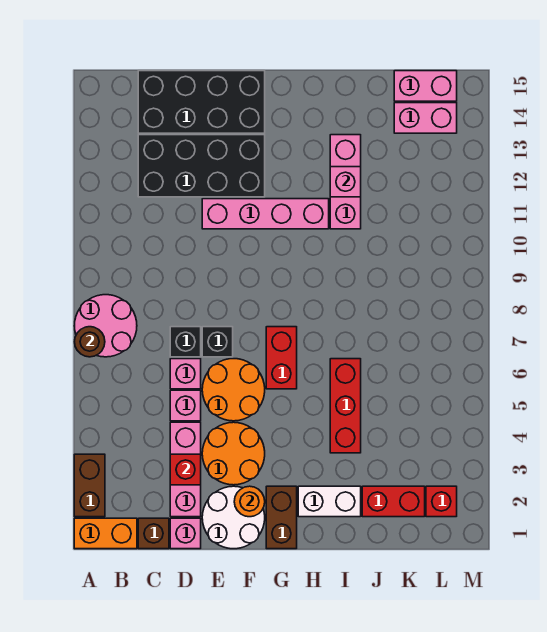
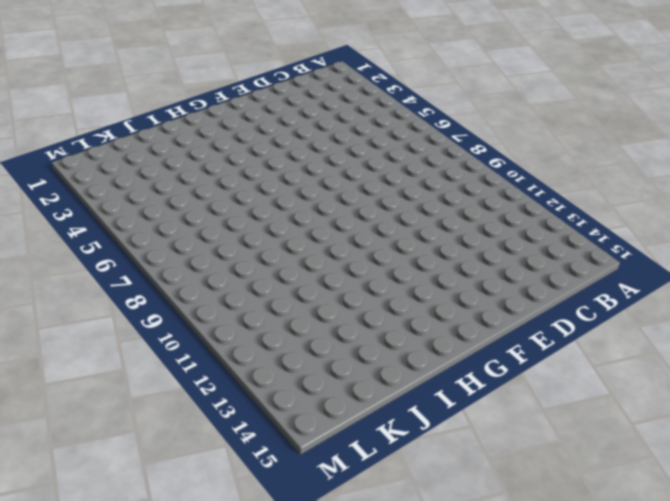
none -> orange 1x2 brick [74,518,137,549]
none -> brown 1x2 brick [74,454,105,517]
none -> pink 2x2 round brick [74,295,137,357]

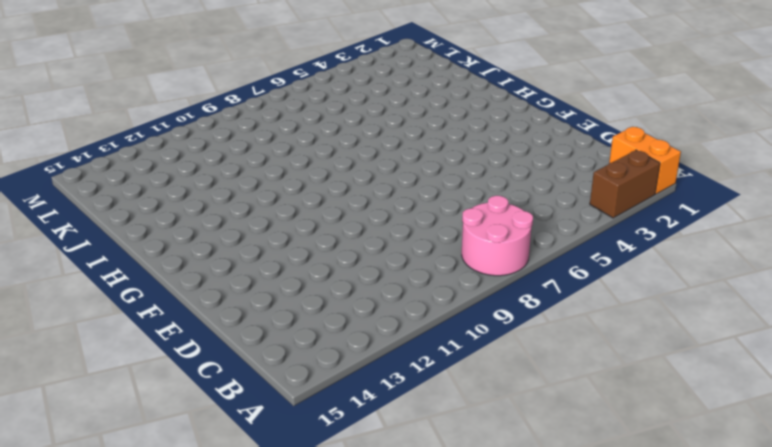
none -> brown 1x1 brick [138,518,169,549]
none -> black 2x4 brick [138,135,265,197]
none -> black 2x4 brick [138,71,265,133]

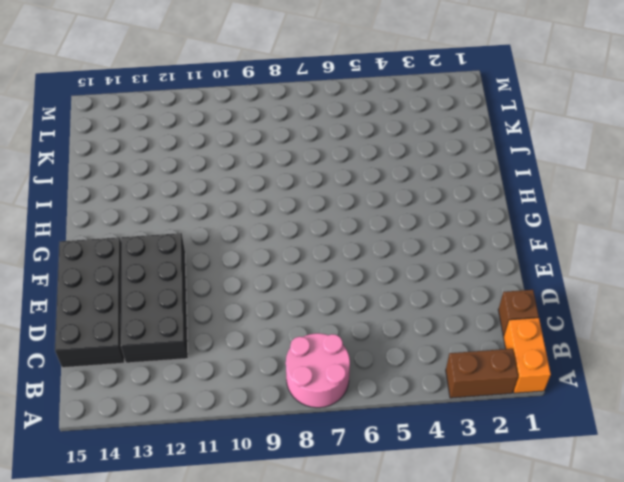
none -> pink 1x1 brick [170,518,201,549]
none -> pink 1x3 brick [170,422,201,517]
none -> pink 1x1 brick [170,390,201,421]

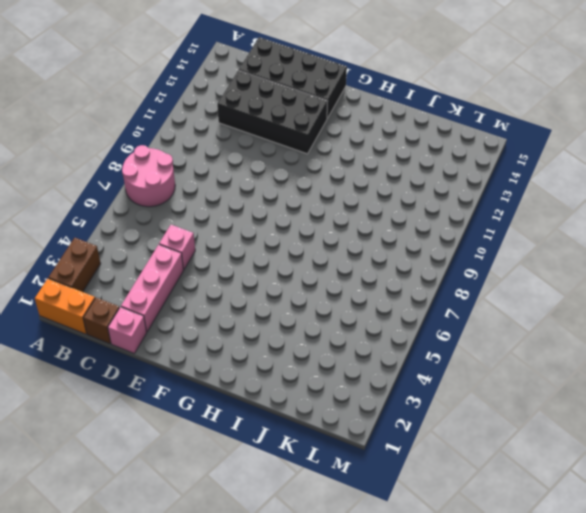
none -> pink 1x1 brick [170,359,201,389]
none -> black 1x1 brick [170,327,201,357]
none -> white 2x2 round brick [202,486,265,549]

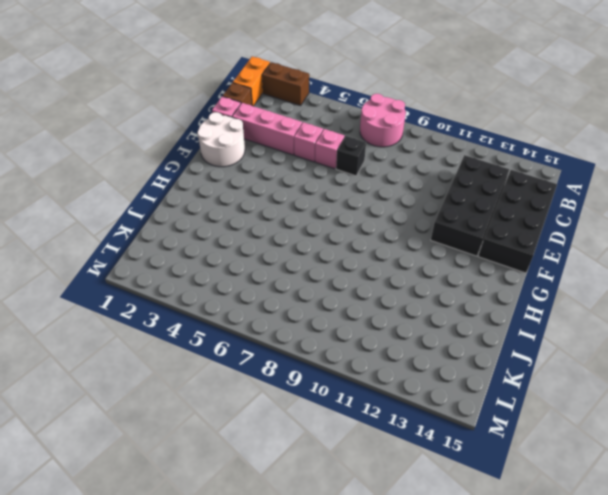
none -> orange 2x2 round brick [202,422,265,485]
none -> orange 2x2 round brick [202,359,265,421]
none -> black 1x1 brick [202,327,233,357]

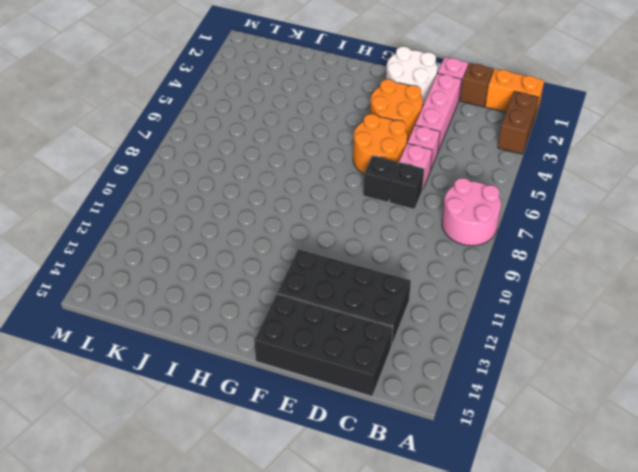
none -> pink 1x4 brick [202,199,329,229]
none -> brown 1x2 brick [266,486,297,549]
none -> red 1x2 brick [266,327,297,389]

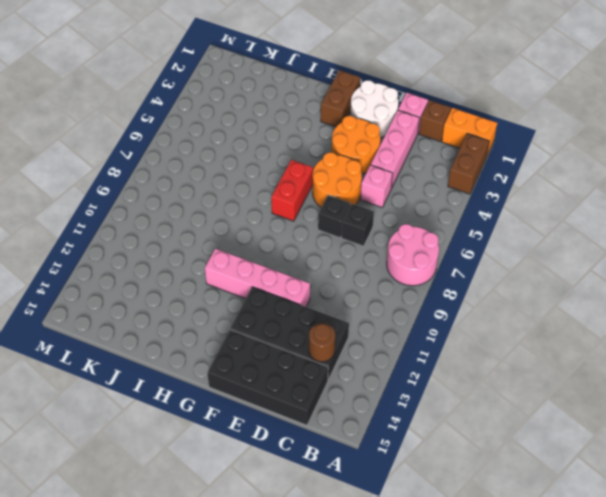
brown 1x1 round brick [309,323,335,362] -> brown 1x1 round brick moved to [75,327,105,357]
none -> pink 1x1 brick [170,359,201,389]
none -> white 1x2 brick [298,486,361,517]
none -> red 1x3 brick [330,359,361,453]

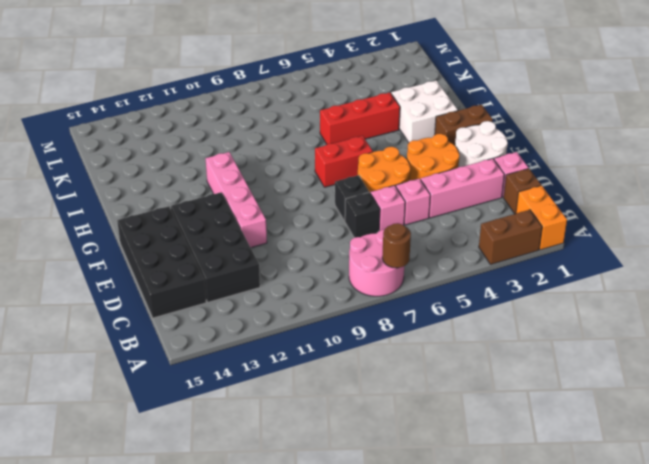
white 2x2 brick [391,81,458,142] -> white 1x2 brick [298,486,361,517]
none -> pink 1x3 brick [330,135,361,229]
none -> red 1x2 brick [362,486,425,517]
none -> pink 1x2 brick [394,103,457,133]

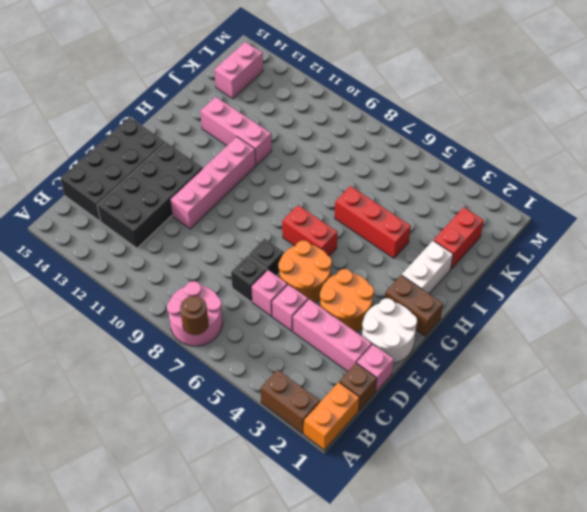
none -> pink 1x2 brick [394,71,457,101]
none -> red 1x1 brick [426,486,457,517]
none -> red 1x1 brick [170,454,201,485]

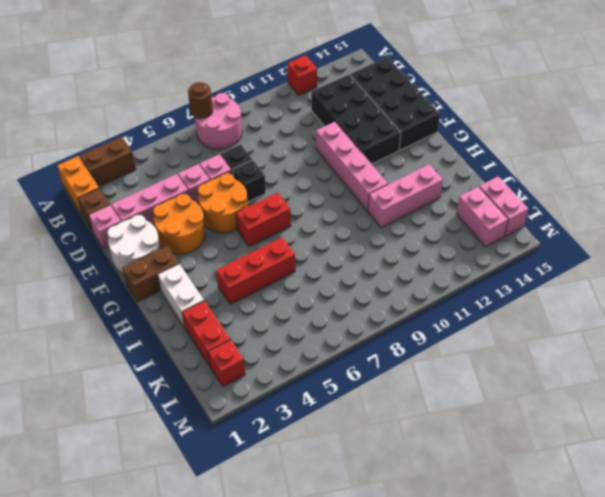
red 1x1 brick [287,55,317,95] -> red 1x1 brick moved to [170,454,201,485]
none -> orange 1x1 round brick [234,486,265,517]
none -> pink 1x1 brick [330,167,361,197]

